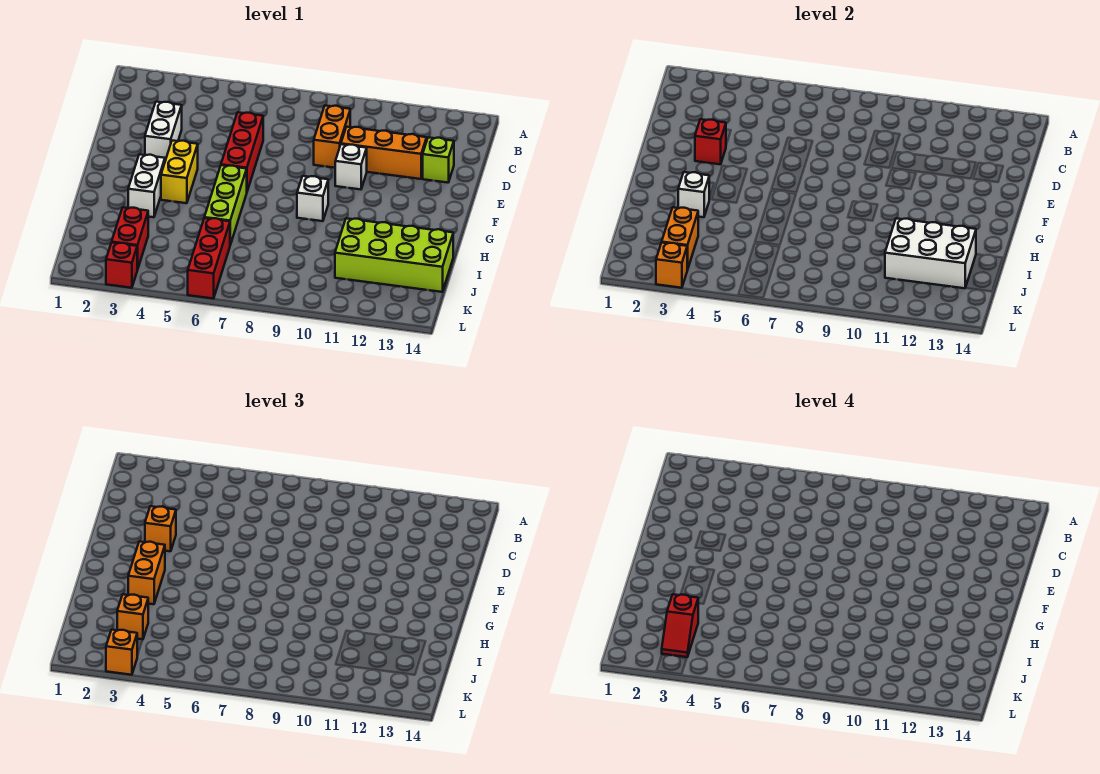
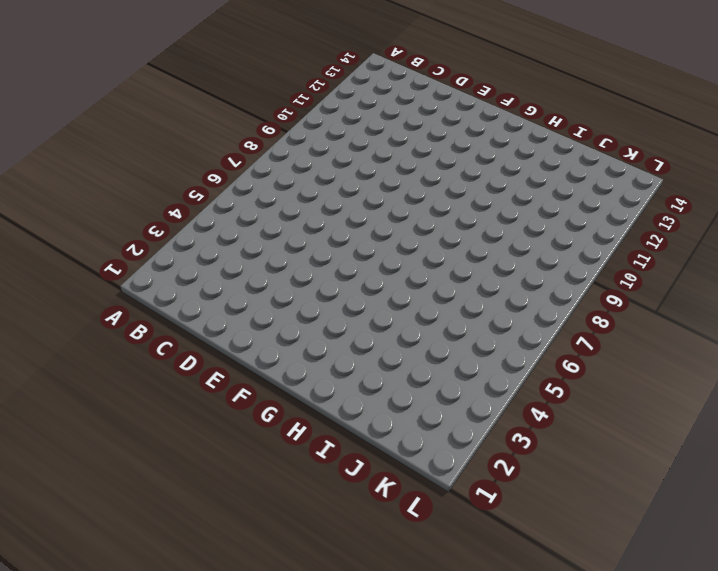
none -> orange 1x2 brick [314,106,350,168]
none -> white 1x2 brick [145,102,182,161]
none -> red 1x3 brick [221,112,263,191]

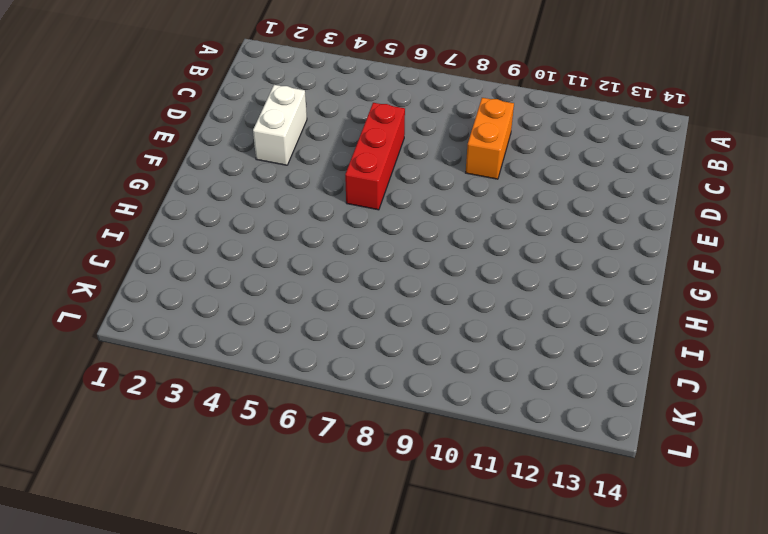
none -> orange 1x3 brick [341,127,427,179]
none -> lime 1x1 brick [423,137,454,183]
none -> white 1x1 brick [335,144,367,189]

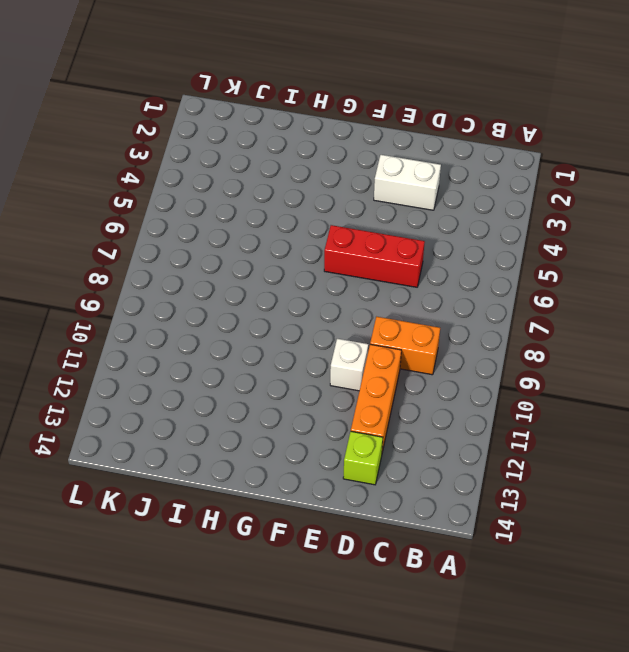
none -> yellow 1x2 brick [161,140,198,203]
none -> white 1x2 brick [128,154,165,217]
none -> lime 1x3 brick [204,165,247,245]

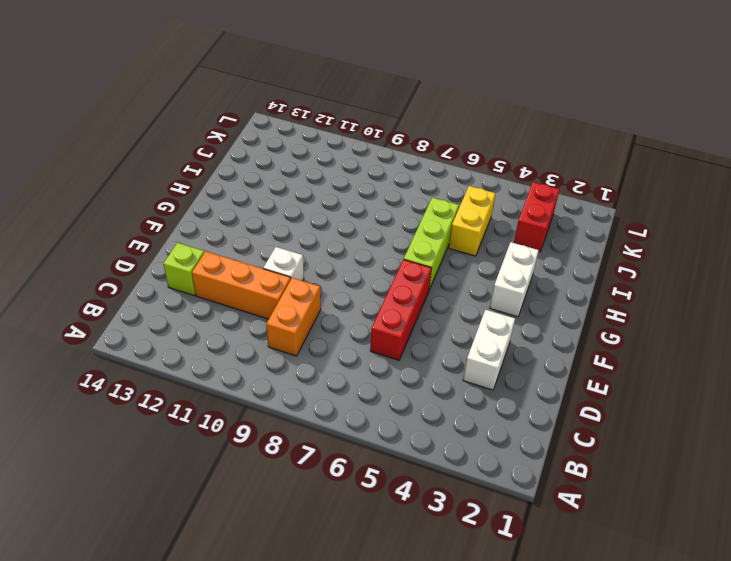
yellow 1x2 brick [449,186,495,256] -> yellow 1x2 brick moved to [161,140,198,203]
none -> white 1x1 brick [297,176,328,221]
none -> lime 2x4 brick [335,218,453,292]
none -> red 1x3 brick [188,218,230,299]

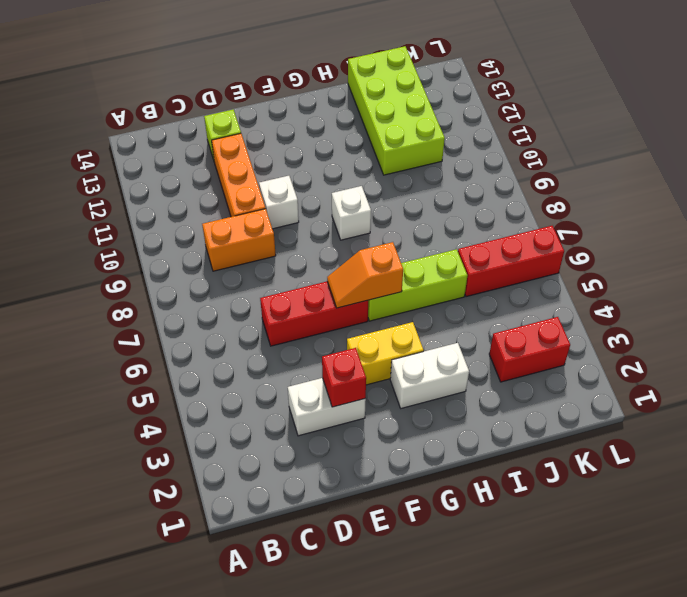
orange 1x2 slope [327,242,403,308] -> none
none -> red 1x1 brick [106,243,137,288]
none -> white 1x1 brick [678,172,709,217]
none -> white 2x3 brick [885,218,976,288]

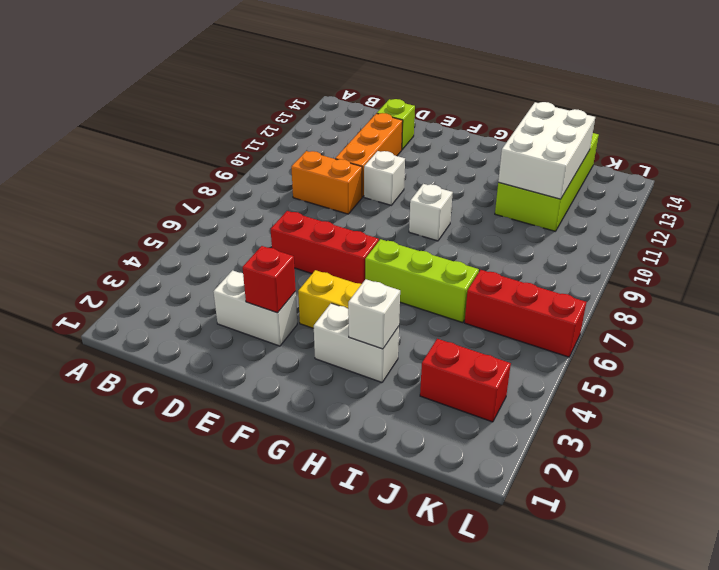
none -> red 1x1 brick [106,243,137,288]
none -> orange 1x2 brick [662,207,698,270]
none -> orange 1x1 brick [656,243,687,288]

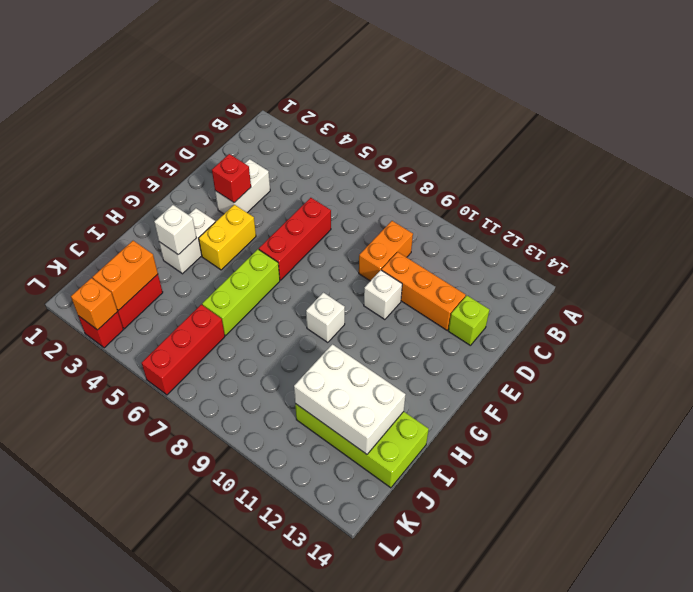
none -> orange 1x1 brick [145,506,176,551]
none -> orange 1x2 brick [128,541,165,604]
none -> orange 1x1 brick [117,594,148,639]

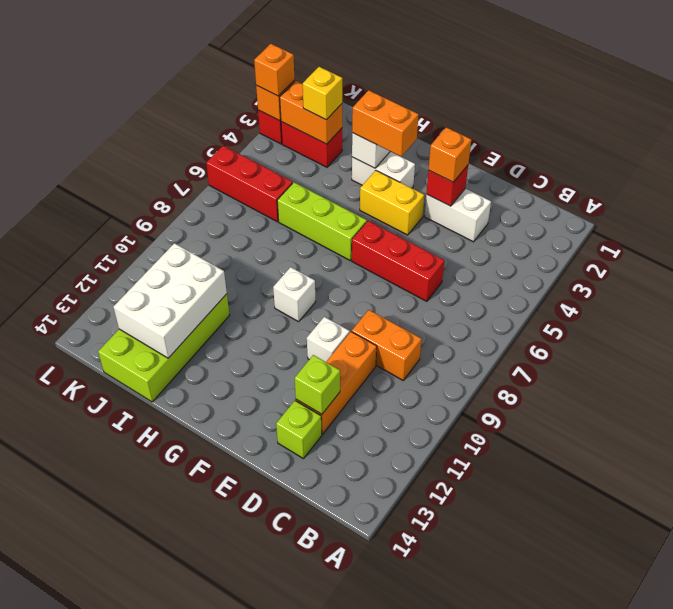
lime 1x1 brick [295,355,340,414] -> none
yellow 1x1 brick [303,67,342,120] -> orange 1x1 brick [117,594,148,639]
none -> red 1x2 slope [662,594,698,657]

